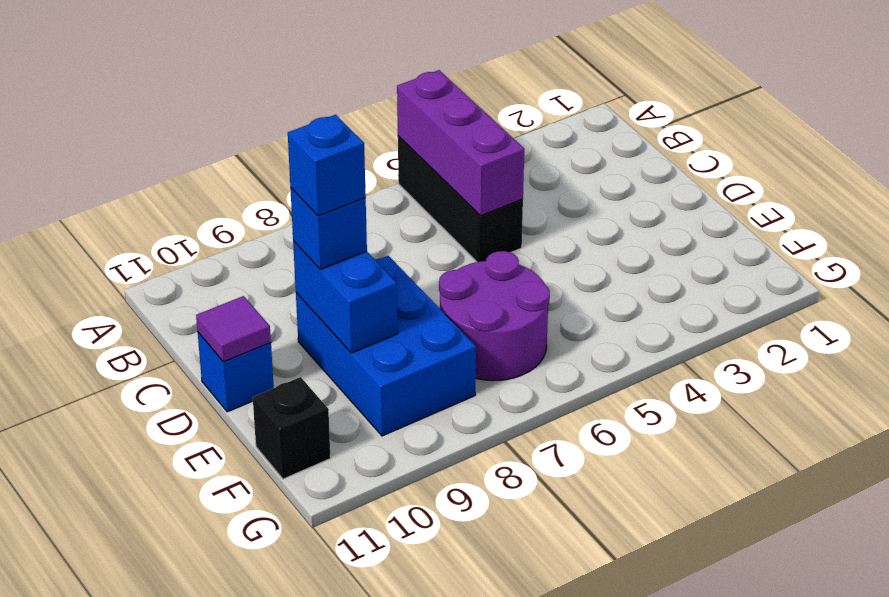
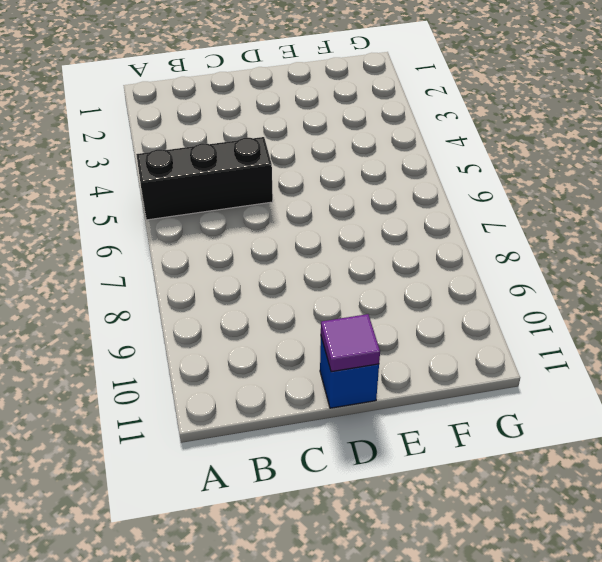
none -> blue 2x3 brick [296,256,476,436]
none -> purple 2x2 round brick [439,251,550,381]

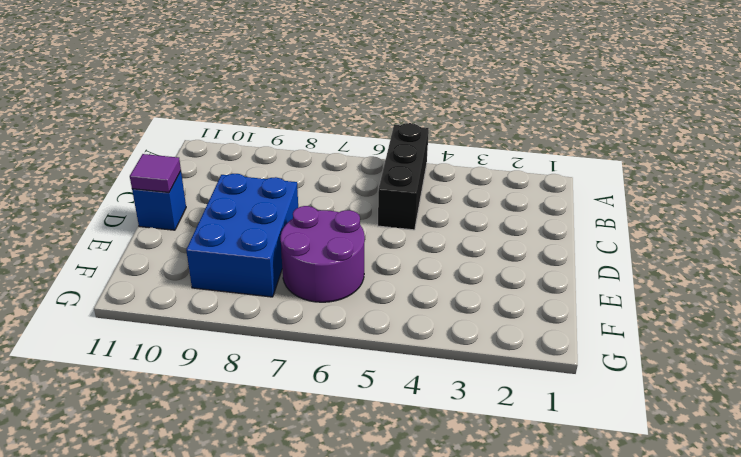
none -> black 1x1 brick [253,377,331,479]
none -> purple 1x3 brick [397,70,524,216]

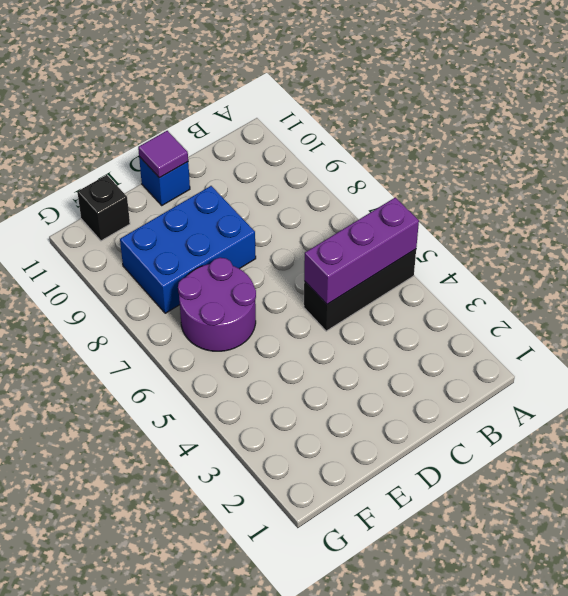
none -> blue 1x2 brick [293,241,398,353]
none -> blue 1x1 brick [290,188,367,269]

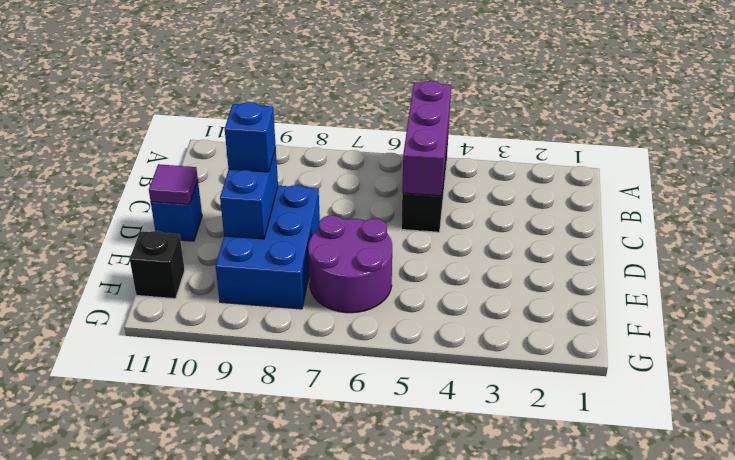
none -> blue 1x1 brick [288,115,366,216]

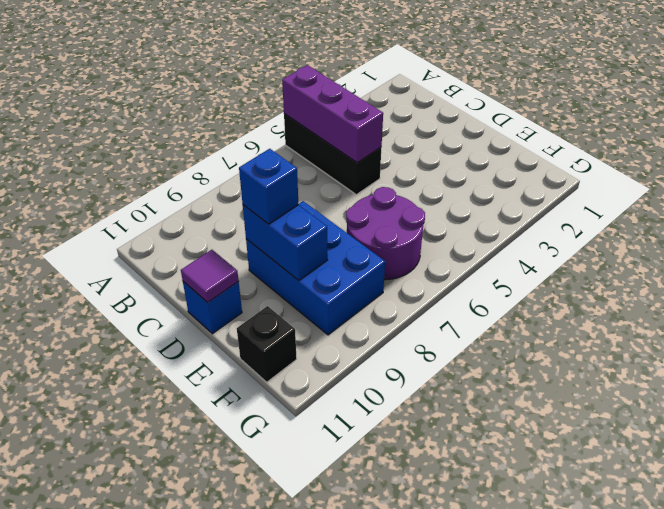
none -> blue 1x1 brick [288,115,366,216]

